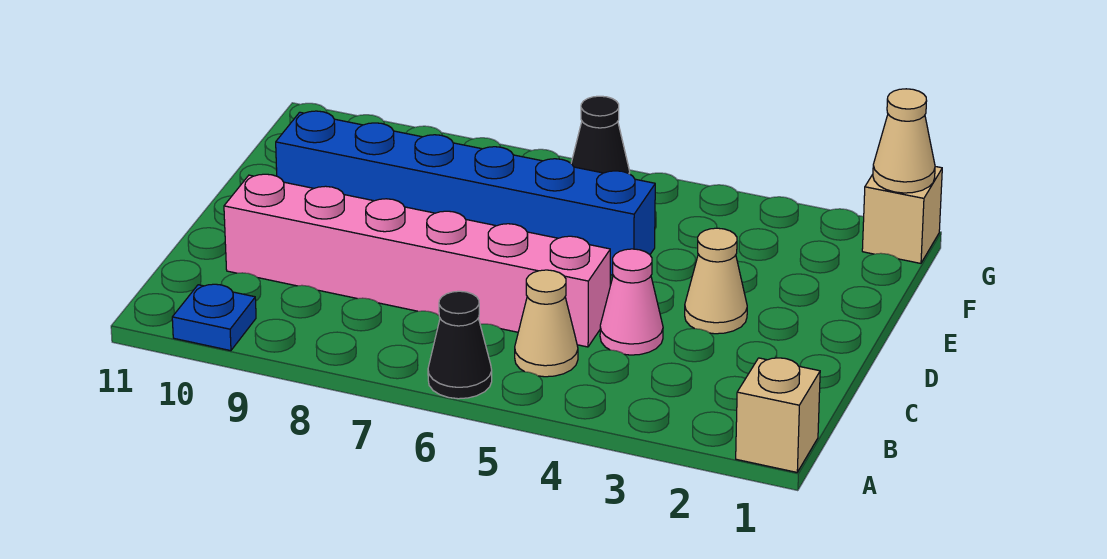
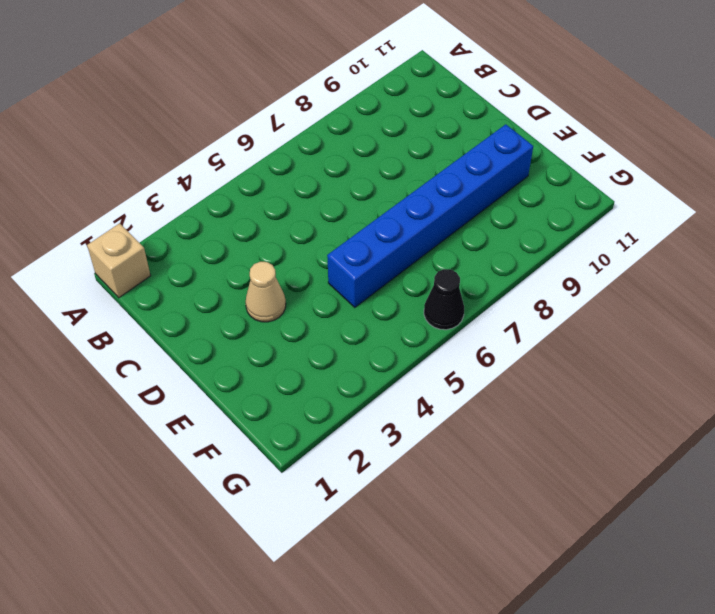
none -> black 1x1 cone [428,291,492,399]
none -> blue 1x1 plate [172,284,256,351]

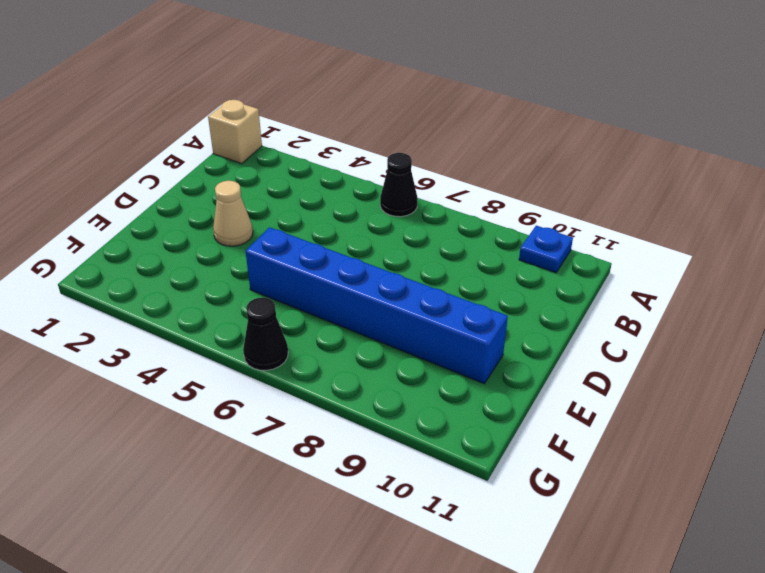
none -> tan 1x1 cone [515,270,578,377]
none -> pink 1x1 cone [600,249,663,355]

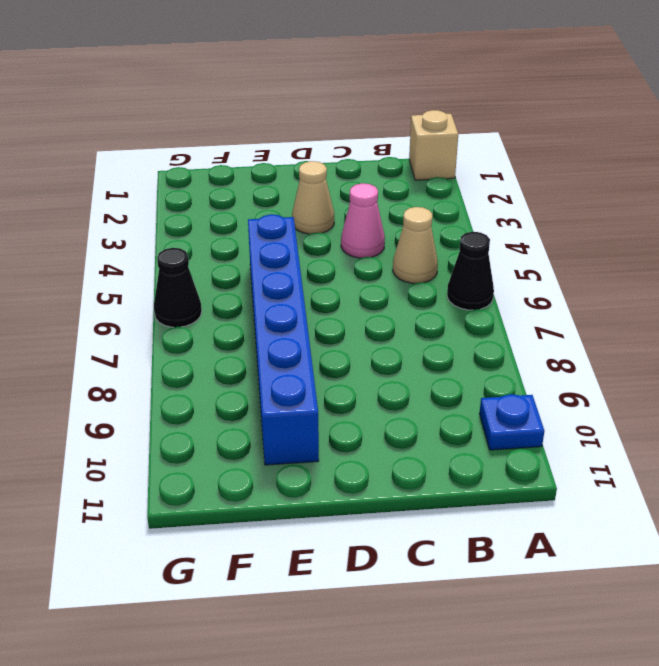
none -> pink 1x6 brick [224,174,610,347]
none -> tan 1x1 brick [862,167,942,263]

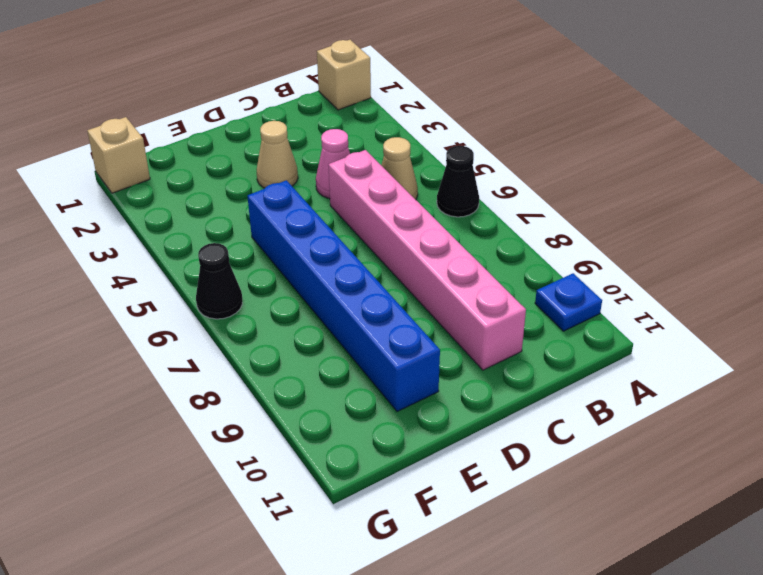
none -> tan 1x1 cone [873,89,935,193]

